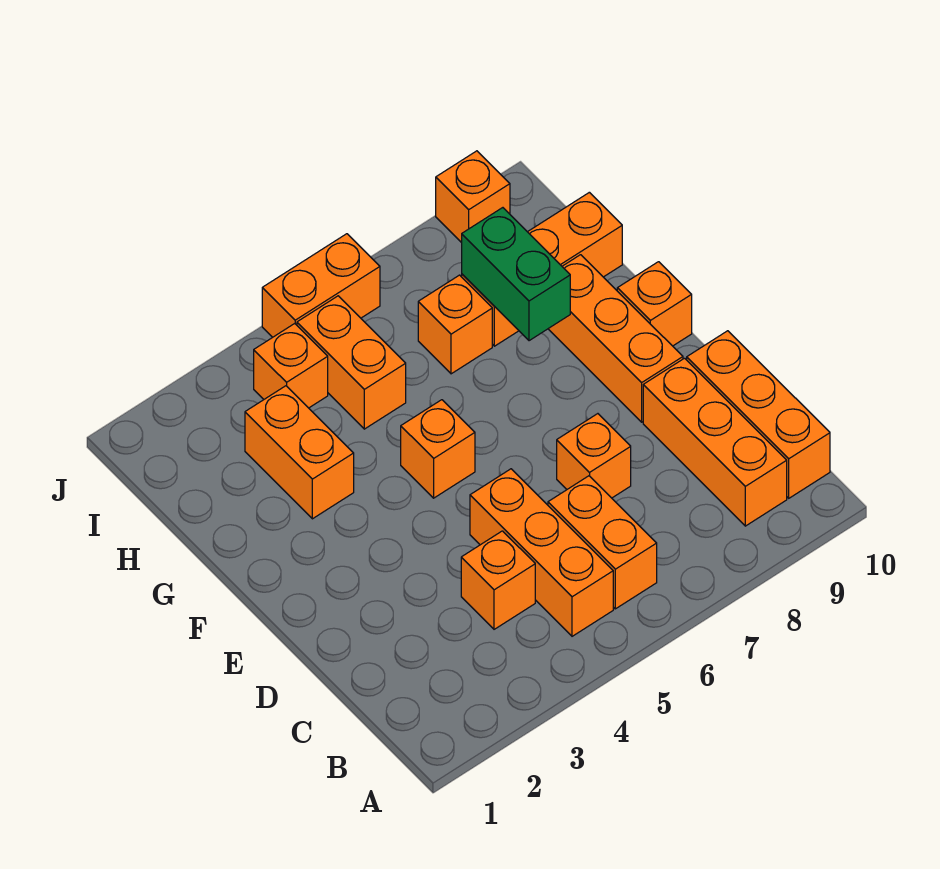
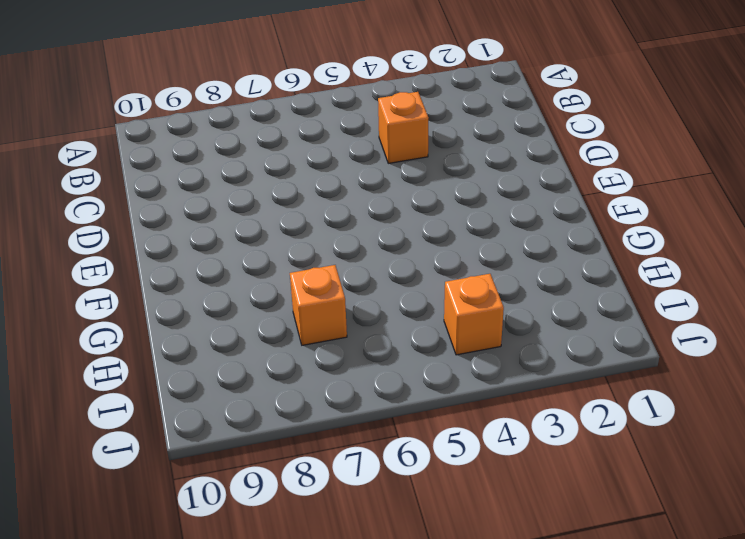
none -> orange 1x3 brick [470,469,613,636]
none -> orange 1x2 brick [548,476,657,609]
none -> orange 1x3 brick [643,358,787,526]

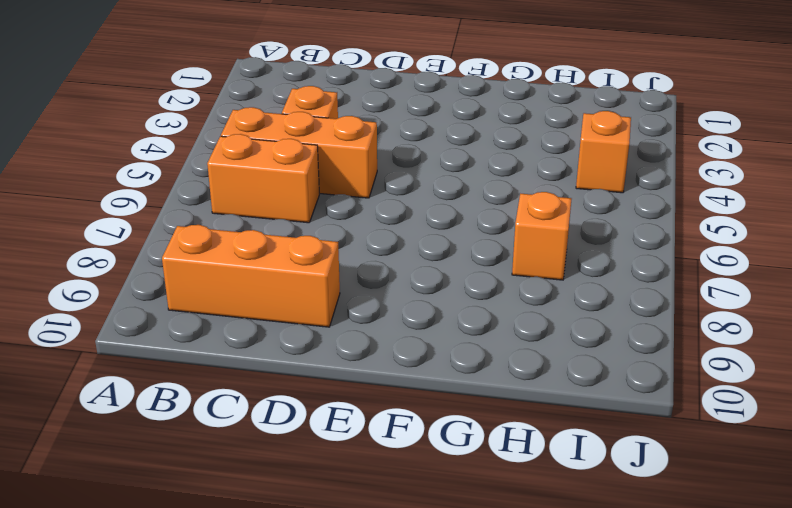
none -> orange 1x3 brick [687,331,830,498]
none -> orange 1x1 brick [557,414,631,498]
none -> orange 1x3 brick [548,255,683,422]

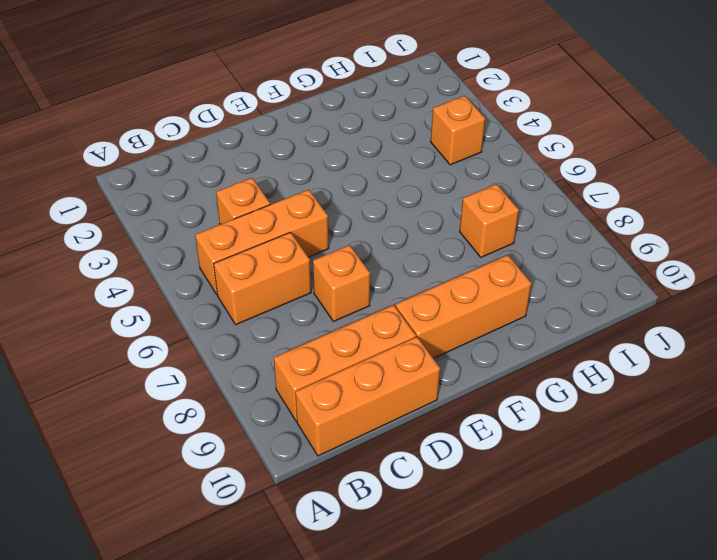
none -> orange 1x1 brick [401,400,475,498]
none -> orange 1x1 brick [617,262,692,346]
none -> orange 1x2 brick [245,386,354,519]

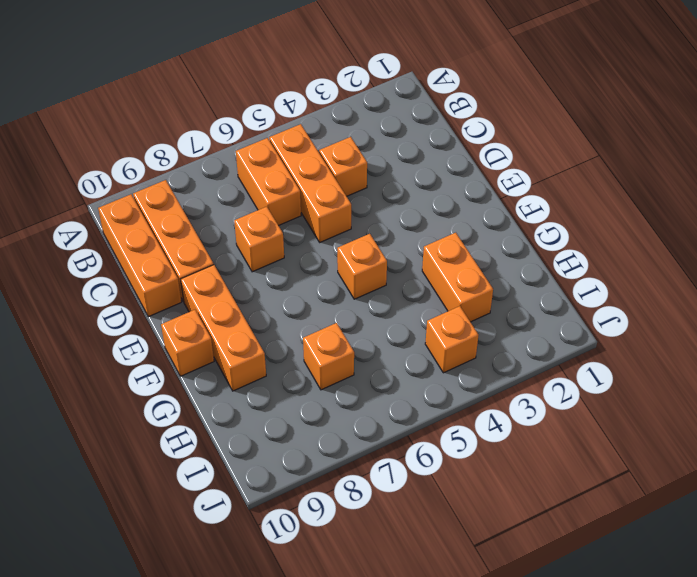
none -> orange 1x2 brick [297,296,406,429]
none -> orange 1x3 brick [462,192,622,346]
none -> orange 1x2 brick [262,234,380,337]

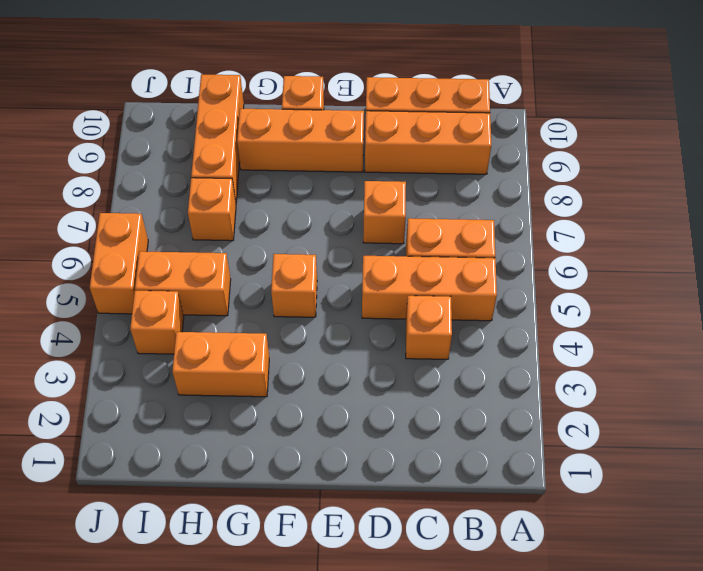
none -> orange 1x1 brick [436,151,510,243]
none -> green 1x2 brick [462,208,570,341]

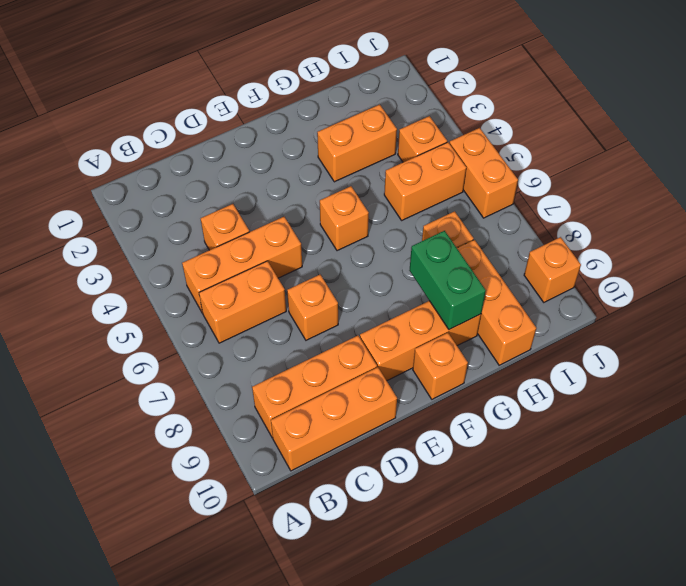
green 1x2 brick [409,231,486,329] -> green 1x2 brick turned to [462,208,570,341]

